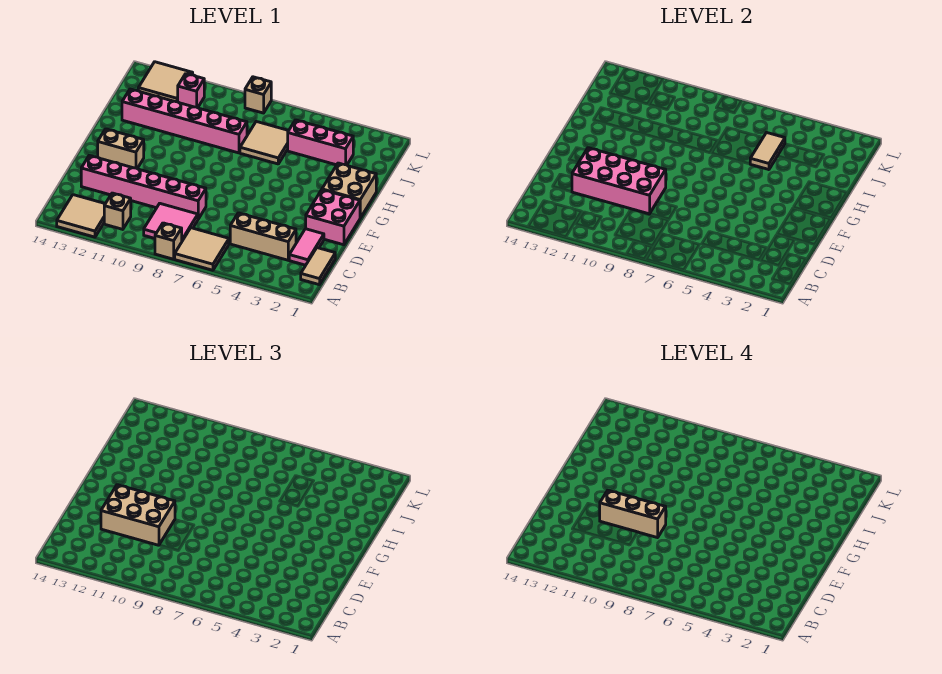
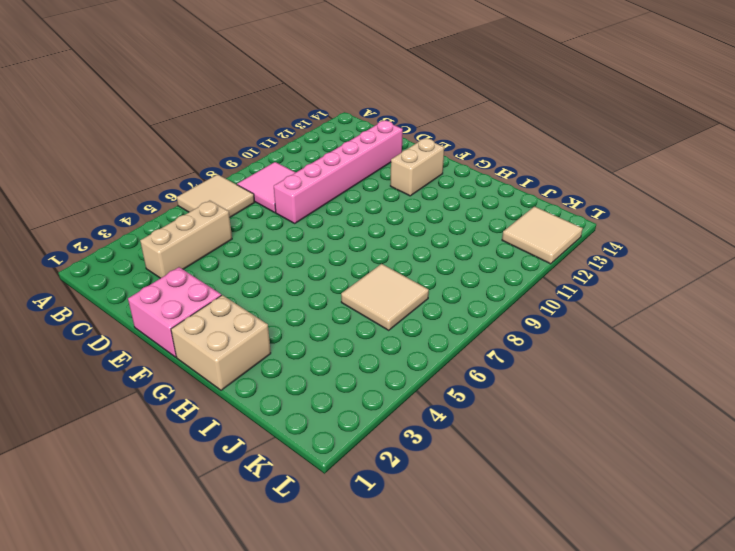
none -> tan 1x1 brick [155,223,182,259]
none -> tan 2x2 tile [57,195,105,237]
none -> tan 1x2 tile [301,248,335,285]

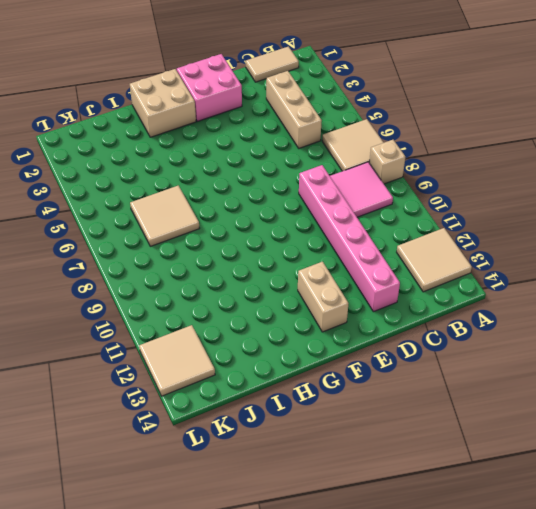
none -> tan 1x1 brick [104,193,131,229]
none -> pink 1x2 tile [289,229,324,265]
none -> pink 1x6 brick [122,89,247,153]

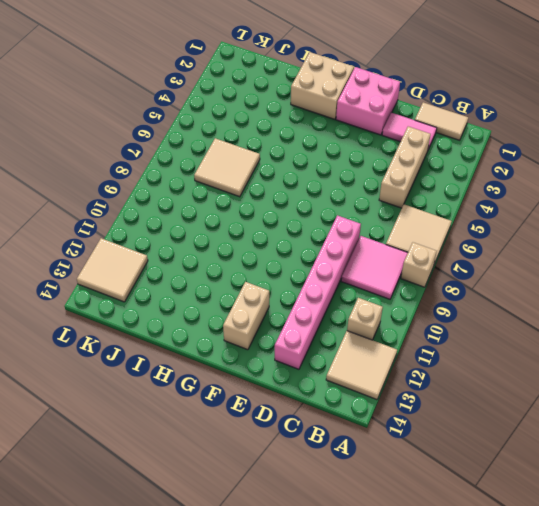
none -> pink 1x6 brick [122,89,247,153]
none -> pink 1x3 brick [288,120,353,165]
none -> pink 1x1 brick [178,74,204,108]

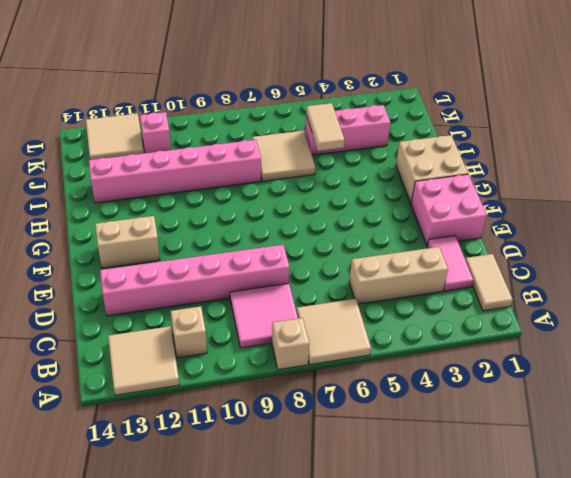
none -> tan 1x1 brick [245,77,271,113]
none -> pink 2x4 brick [572,148,666,214]
none -> tan 2x3 brick [101,485,175,545]

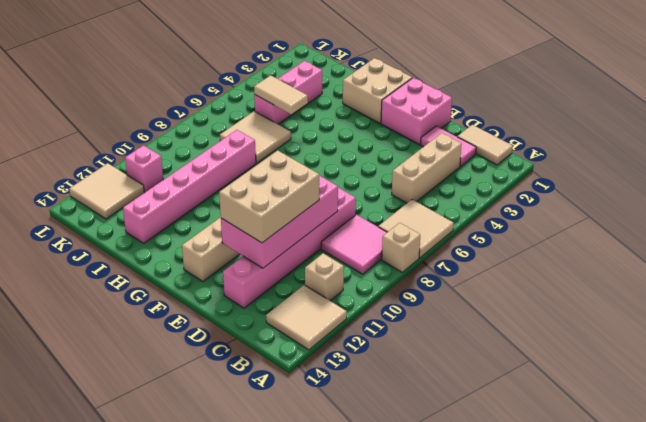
none -> tan 1x1 brick [245,77,271,113]
none -> tan 1x3 brick [600,490,666,538]

